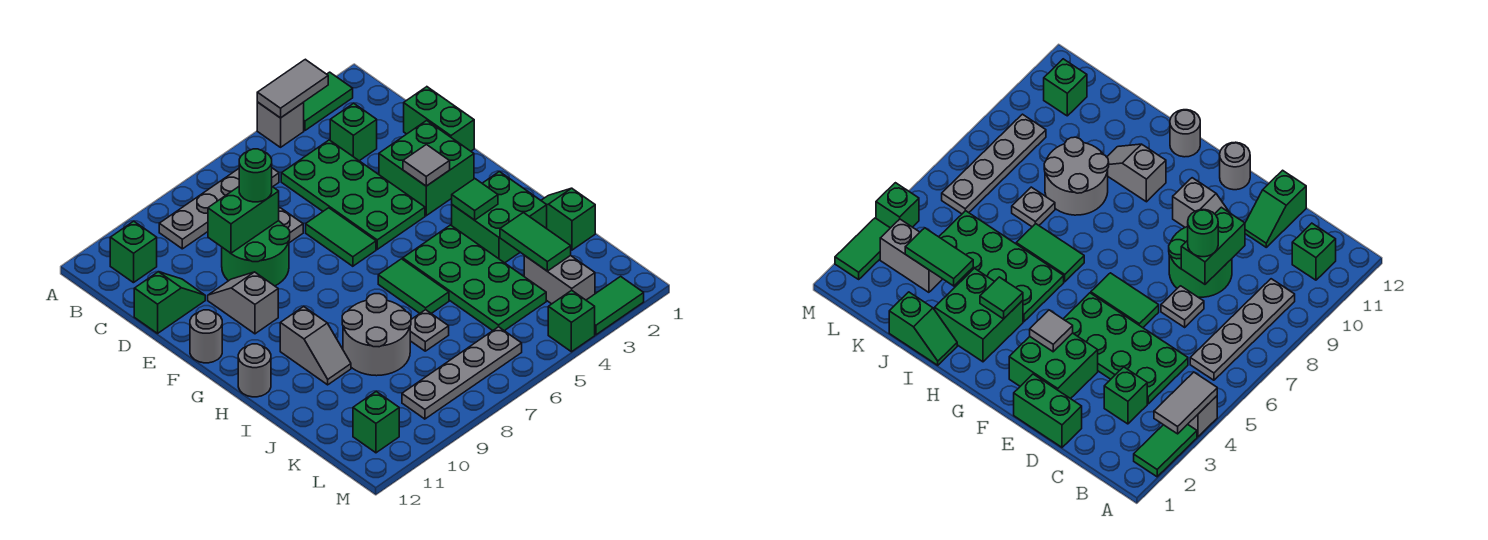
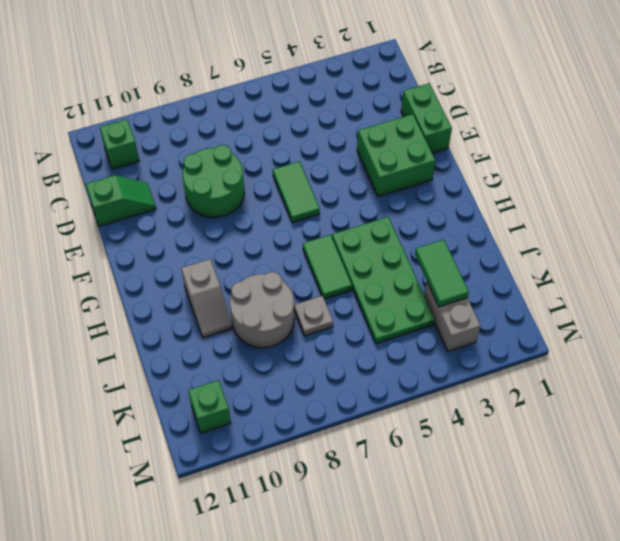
none -> green 1x2 tile [304,72,353,130]
none -> grey 1x1 brick [257,102,304,147]
none -> grey 1x4 plate [159,168,279,249]
none -> green 1x1 brick [330,103,377,161]

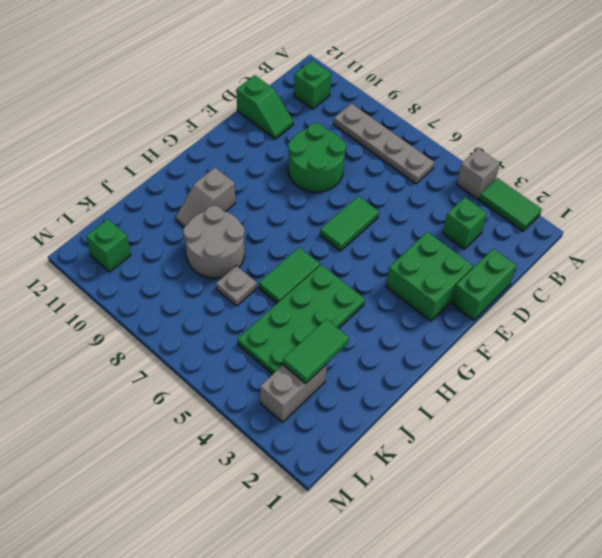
none -> green 2x4 plate [281,140,425,249]
none -> grey 1x1 plate [279,208,303,243]
none -> grey 1x2 slope [208,272,278,334]
none -> grey 1x1 round brick [190,310,222,363]

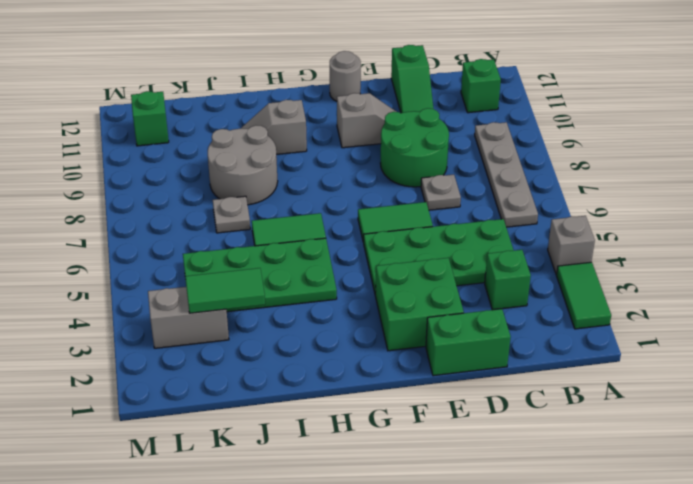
none -> green 2x2 brick [452,172,547,263]
none -> grey 1x1 round brick [238,344,271,397]
none -> green 1x2 slope [541,188,595,250]
none -> grey 1x4 plate [402,327,522,419]

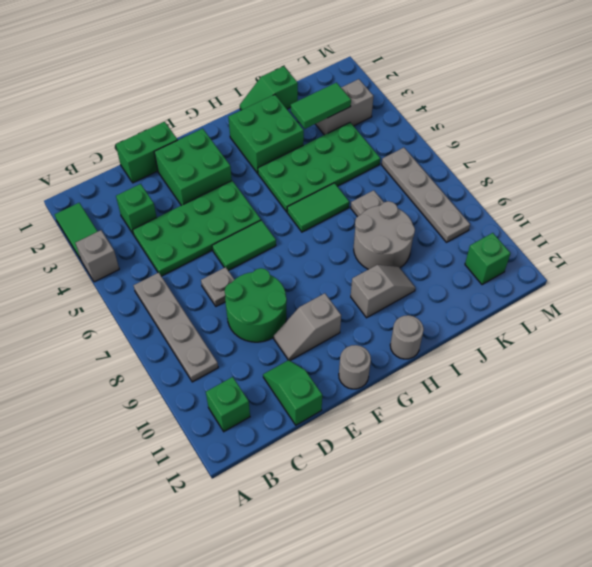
none -> green 1x2 tile [586,276,644,335]
none -> green 1x1 brick [548,290,595,352]
none -> grey 1x2 tile [257,59,328,118]
none -> green 1x2 brick [208,187,279,253]

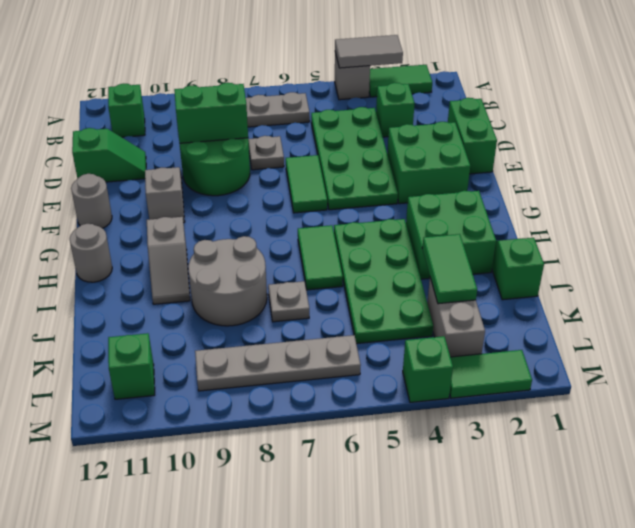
none -> grey 1x1 tile [403,145,450,186]
none -> green 1x1 tile [452,179,498,220]
none -> green 1x1 round brick [239,149,272,202]

